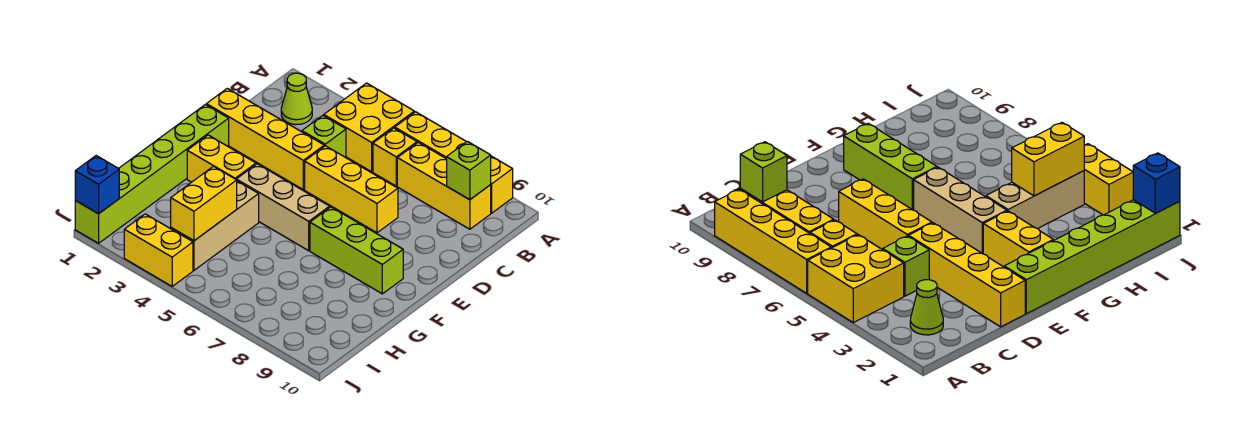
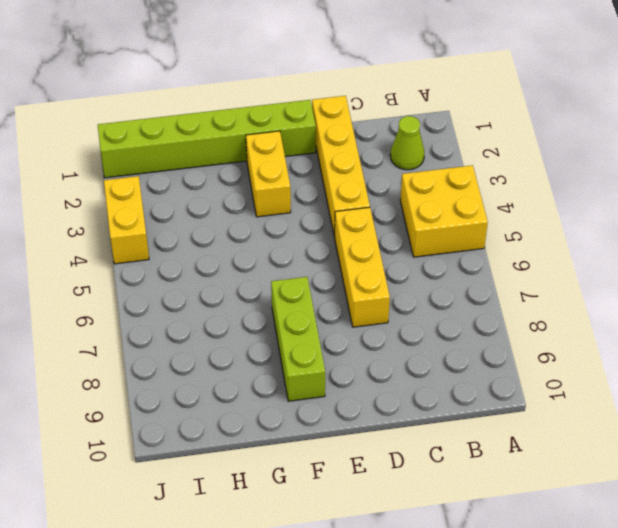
none -> yellow 1x4 brick [395,112,513,213]
none -> yellow 1x1 brick [373,128,417,186]
none -> yellow 1x3 brick [397,142,491,229]

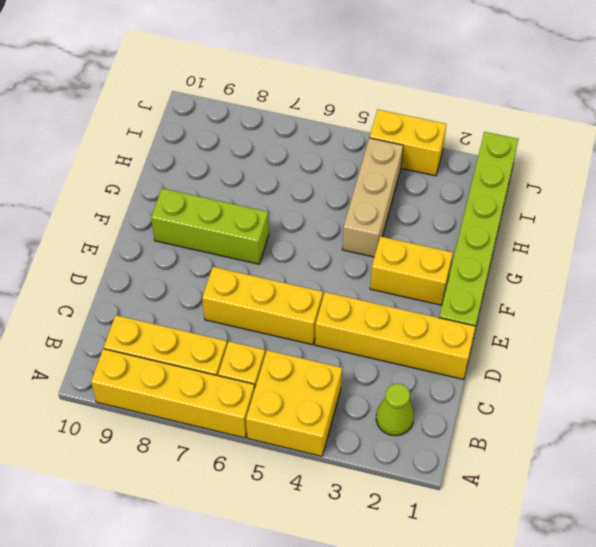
none -> lime 1x1 brick [302,115,346,158]
none -> tan 1x3 brick [236,164,330,251]
none -> lime 1x1 brick [447,141,491,200]

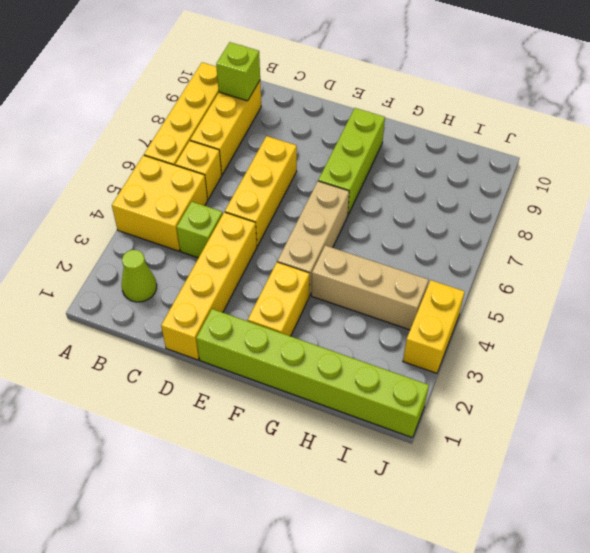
none -> yellow 1x2 brick [171,166,237,241]
none -> blue 1x1 brick [75,156,119,214]

